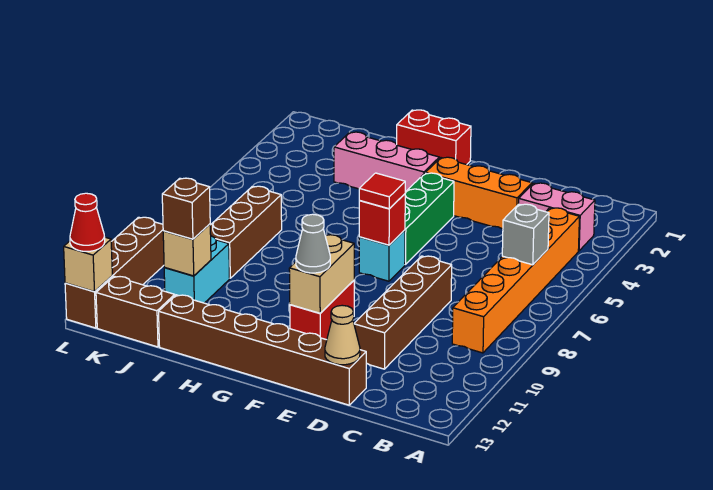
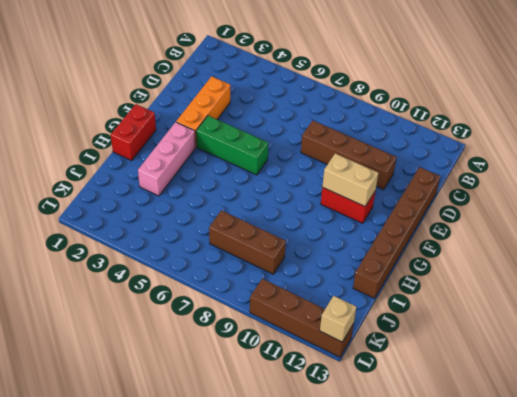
none -> pink 1x2 brick [519,183,595,251]
none -> orange 1x6 brick [452,208,579,353]
none -> cyan 1x1 brick [359,230,405,281]

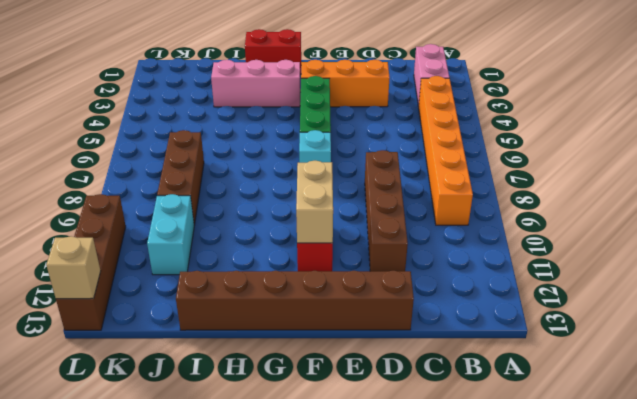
pink 1x2 brick [414,44,449,106] -> pink 1x2 brick turned to [519,183,595,251]
none -> brown 1x2 brick [96,276,175,347]
none -> grey 1x1 brick [502,204,549,265]
none -> tan 1x1 cone [325,305,360,365]

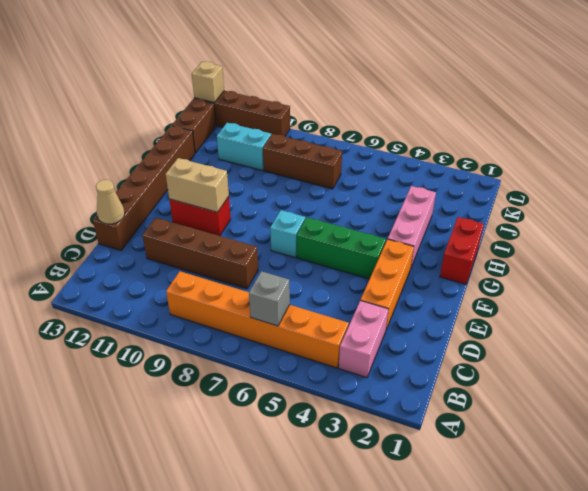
none -> red 1x1 brick [359,194,405,245]
none -> tan 1x1 brick [163,224,211,276]
none -> red 1x1 tile [359,173,405,209]

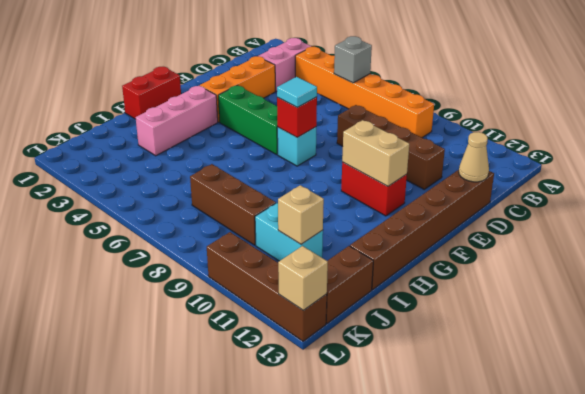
cyan 1x1 tile [277,77,317,107] -> red 1x1 tile [359,173,405,209]
none -> grey 1x1 cone [296,214,330,273]
none -> brown 1x1 brick [162,178,210,239]
none -> red 1x1 cone [70,193,105,251]

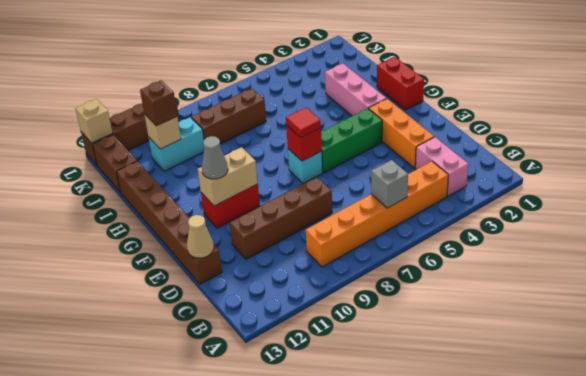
none -> red 1x1 cone [70,193,105,251]

